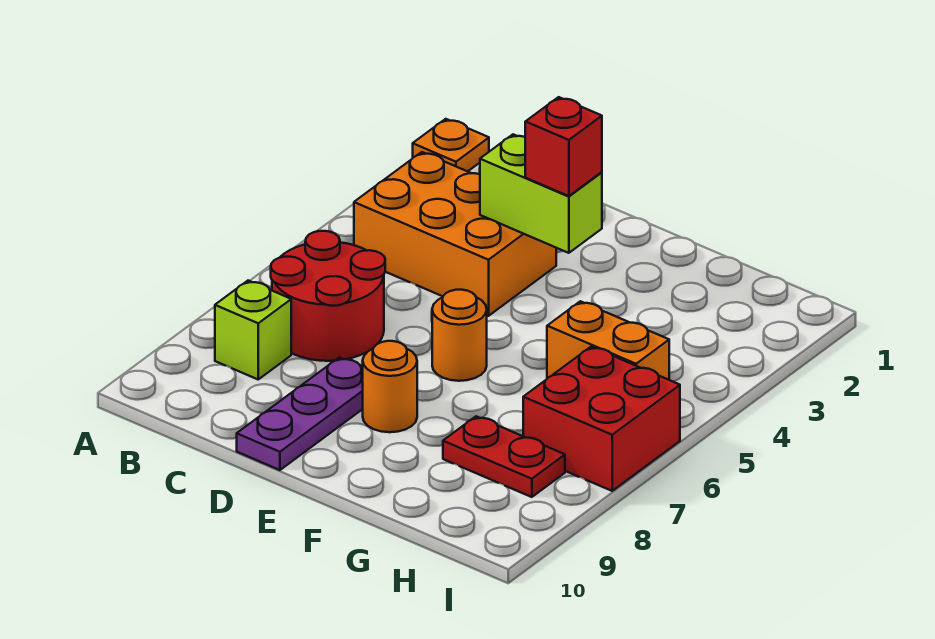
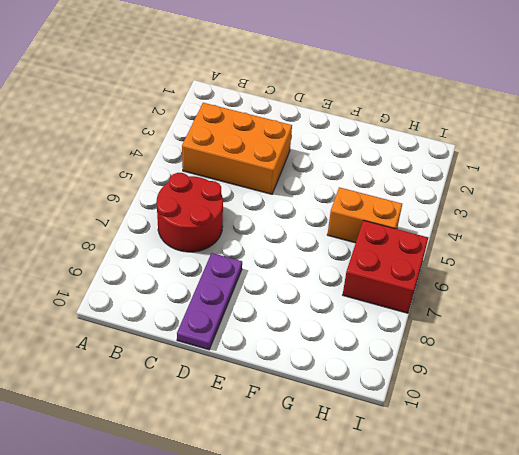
none -> orange 1x1 plate [413,119,489,171]
none -> lime 1x1 brick [215,281,291,379]
none -> orange 1x1 round brick [432,290,487,381]

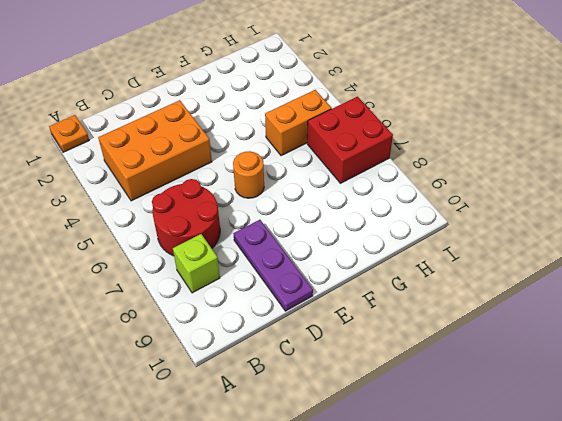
none -> orange 1x1 round brick [363,341,417,432]
none -> red 1x2 plate [443,416,565,497]
none -> lime 1x2 brick [480,134,602,253]

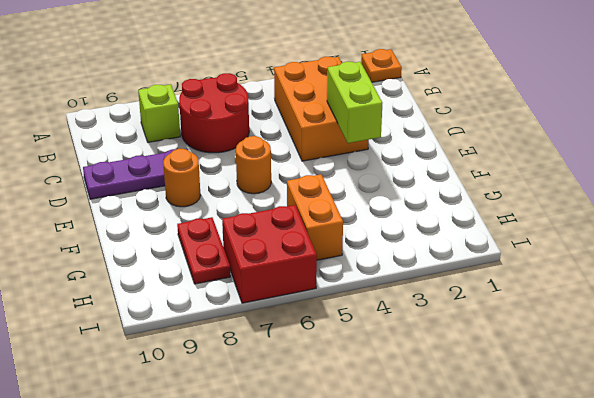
none -> red 1x1 brick [525,97,602,196]

